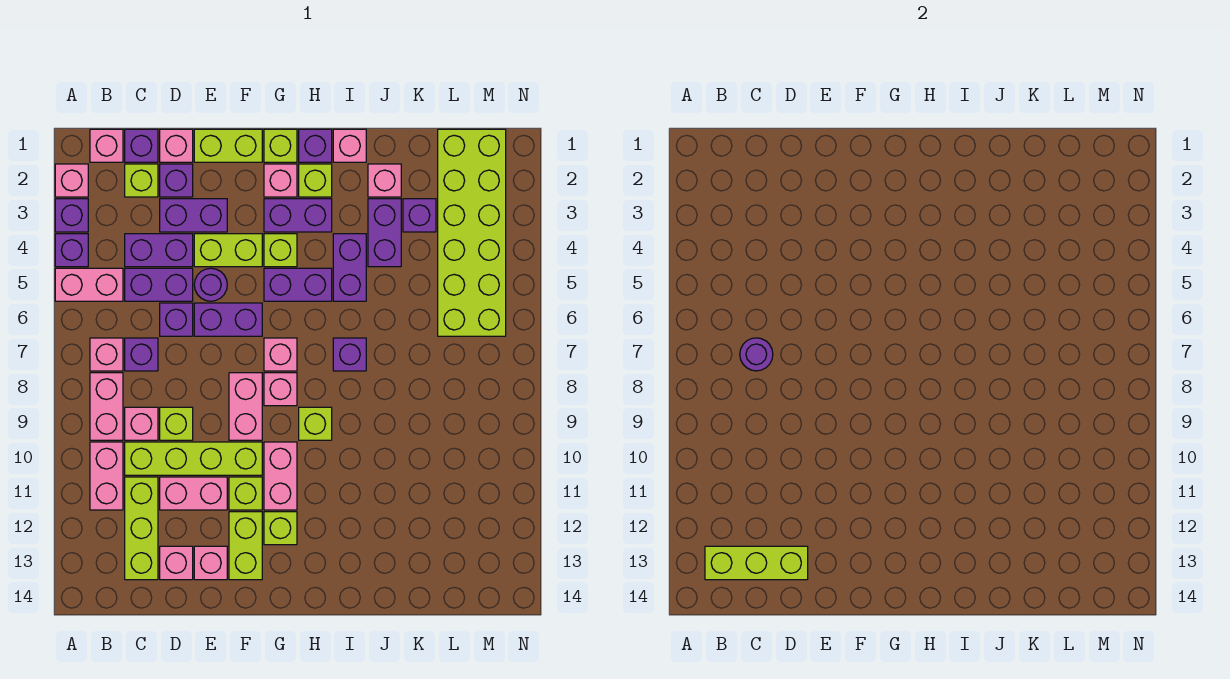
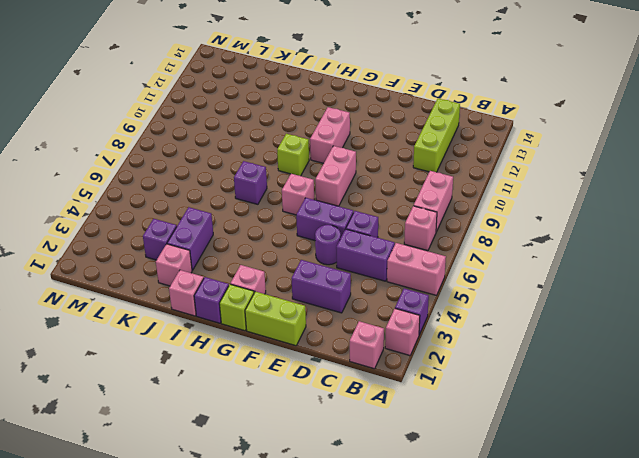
none -> purple 1x1 brick [55,234,88,267]
none -> pink 1x2 brick [90,442,123,510]
none -> purple 1x1 brick [125,129,158,162]
none -> lime 1x1 brick [125,164,158,197]

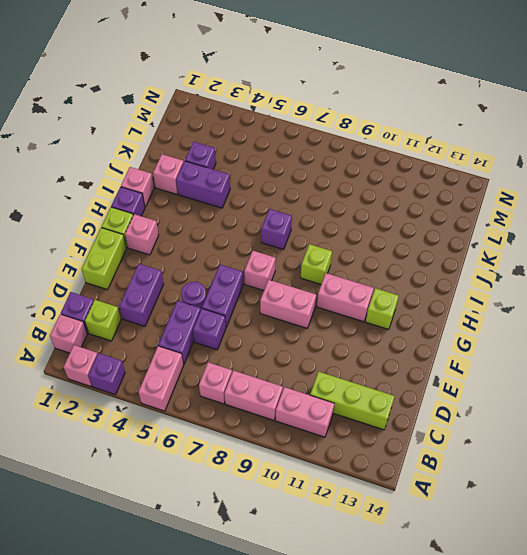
none -> purple 1x1 brick [55,234,88,267]
none -> purple 1x2 brick [125,234,193,267]
none -> purple 1x1 brick [125,338,158,371]
none -> pink 1x1 brick [125,407,158,440]

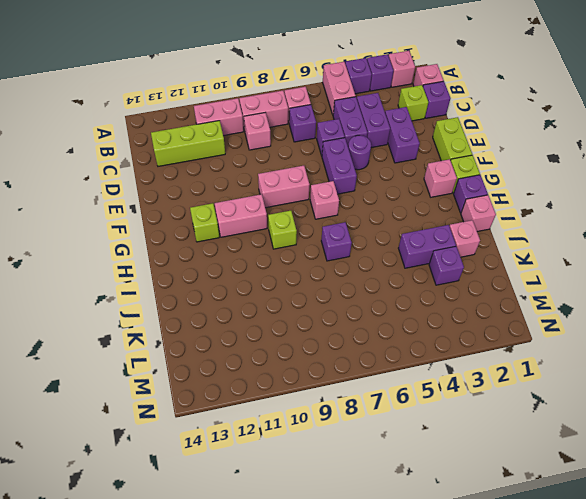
none -> lime 1x4 brick [125,442,262,475]
none -> pink 1x1 brick [160,129,193,162]
none -> purple 1x1 brick [160,164,193,197]
none -> lime 1x1 brick [160,407,193,440]

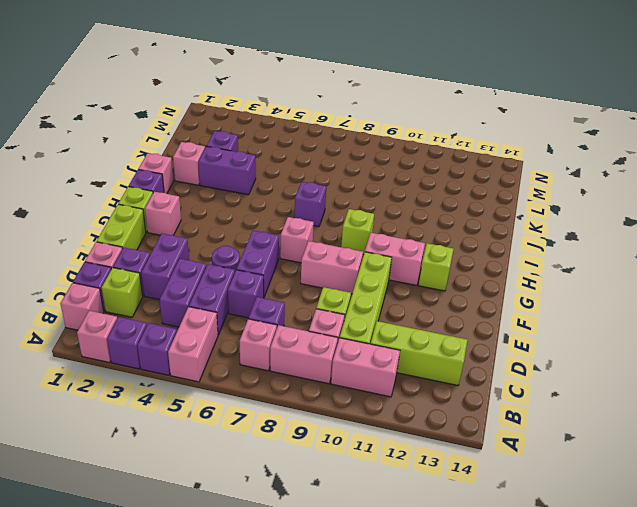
none -> pink 1x2 brick [160,477,227,510]
none -> pink 1x1 brick [160,546,193,580]
none -> lime 1x2 brick [194,234,262,267]
none -> pink 1x1 brick [194,546,227,580]

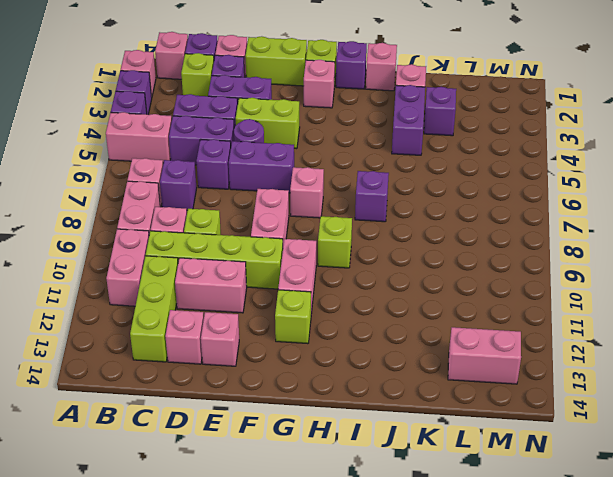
pink 1x2 brick [448,327,521,384] -> none
none -> lime 1x1 brick [229,477,262,510]
none -> lime 1x2 brick [229,512,262,580]
none -> purple 1x2 brick [264,199,332,232]
none -> lime 1x1 brick [264,234,297,267]

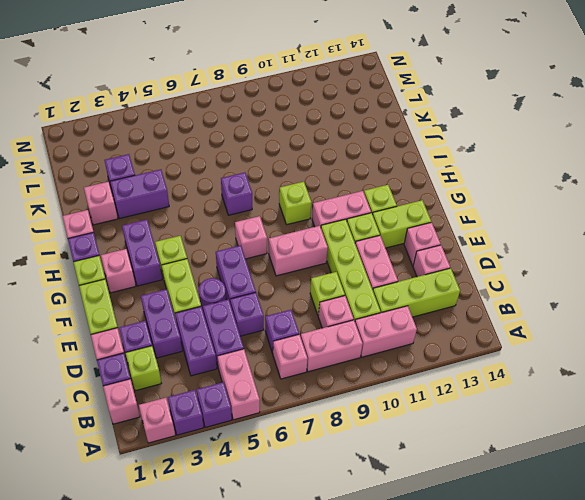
none -> purple 1x2 brick [264,268,332,301]
none -> pink 1x1 brick [264,373,297,406]
none -> lime 1x1 brick [299,164,332,197]
none -> purple 1x2 brick [333,234,366,301]

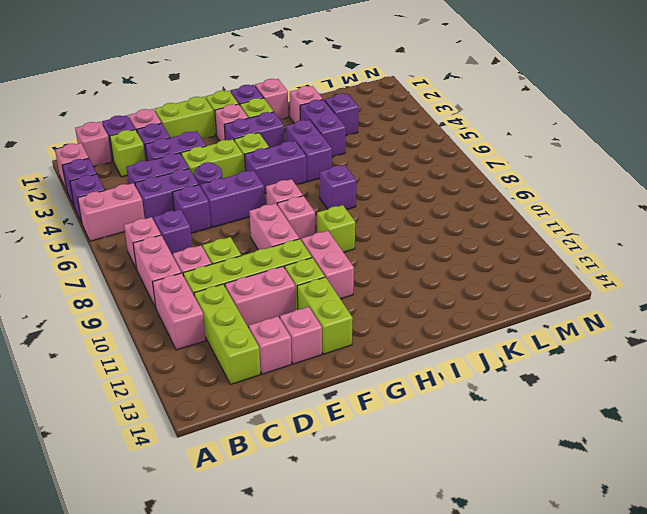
none -> lime 1x1 brick [264,512,297,545]
none -> lime 2x6 brick [438,129,506,336]
none -> lime 1x3 brick [705,546,808,580]
none -> purple 1x1 round brick [740,338,773,371]

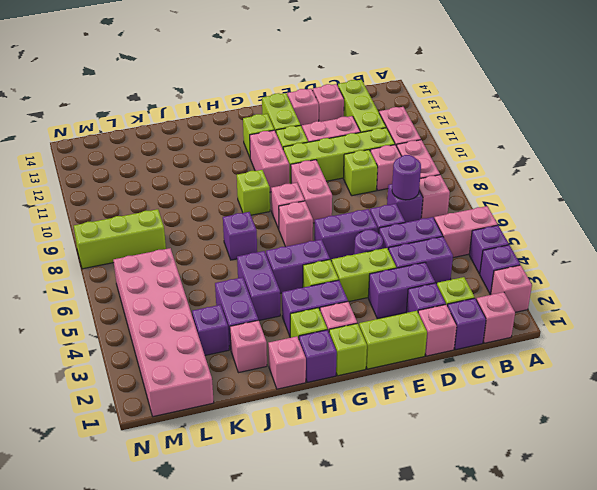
pink 2x6 brick [113,248,214,417] -> lime 2x6 brick [438,129,506,336]
lime 1x3 brick [74,209,166,269] -> lime 1x3 brick moved to [705,546,808,580]

